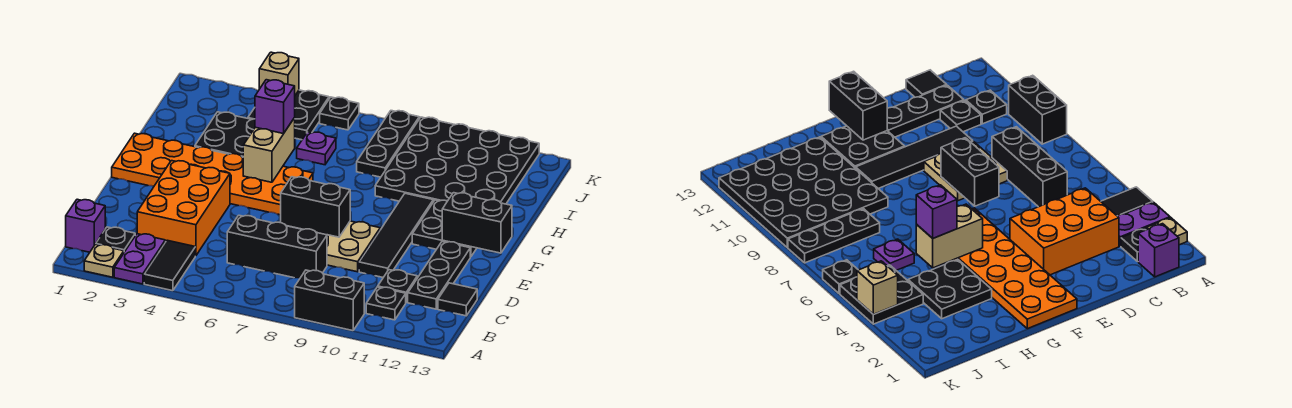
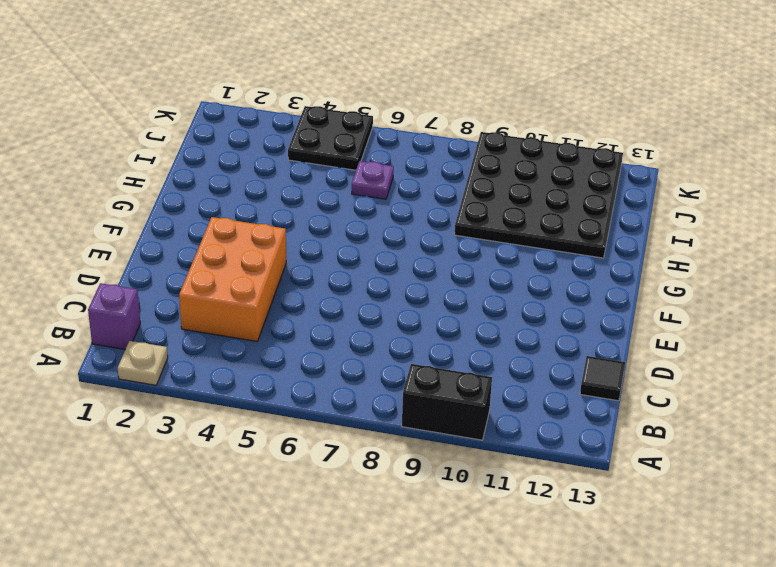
none -> purple 1x2 plate [114,234,165,284]
none -> black 1x2 tile [144,240,195,291]
none -> black 1x1 plate [96,227,135,252]

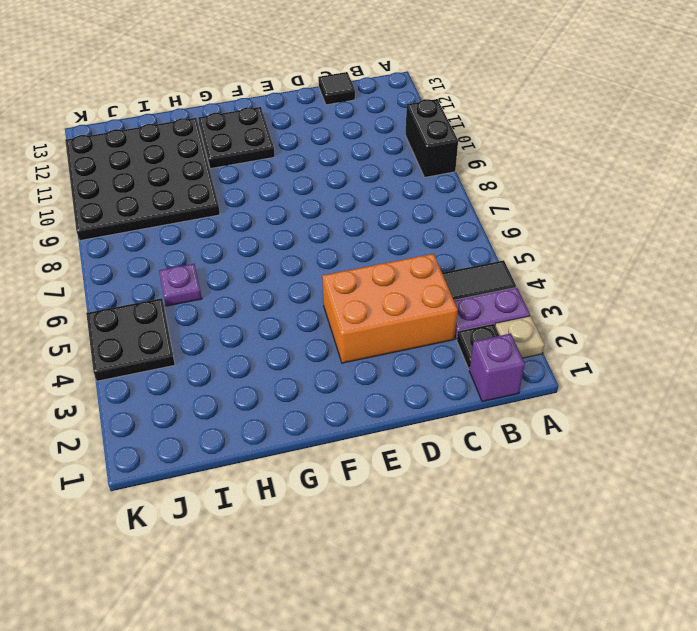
none -> black 1x1 plate [366,287,406,320]
none -> black 1x3 brick [227,215,327,278]
none -> black 1x1 plate [378,270,417,302]

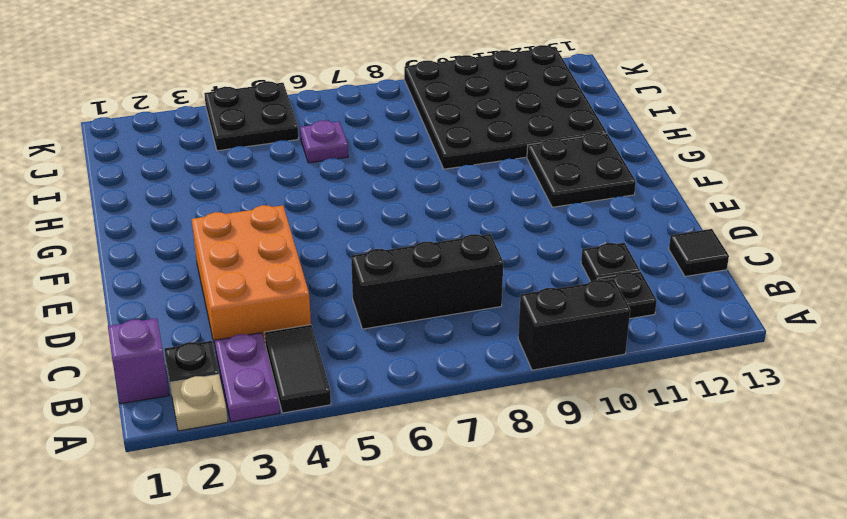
none -> black 1x3 plate [408,242,470,309]
none -> tan 2x2 plate [321,221,380,272]
none -> black 1x4 tile [359,193,433,277]

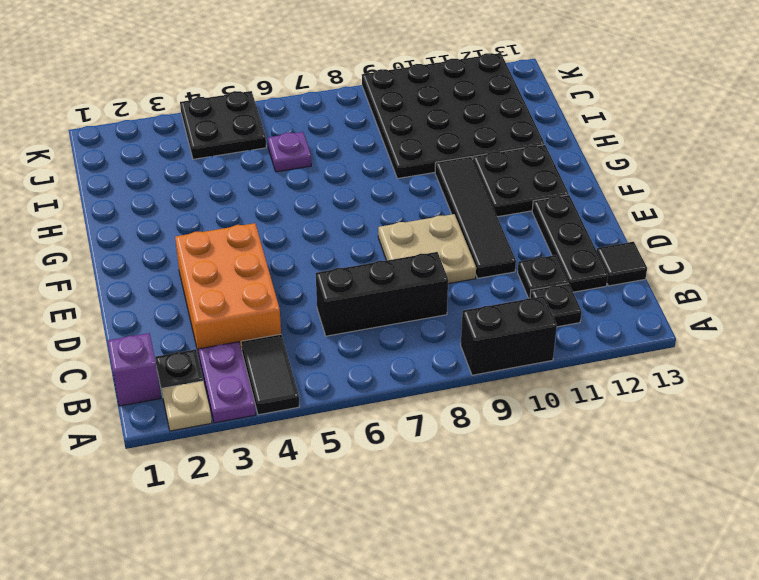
none -> orange 2x6 plate [112,133,313,215]
none -> black 2x2 plate [195,112,255,157]
none -> black 1x3 plate [357,111,419,177]

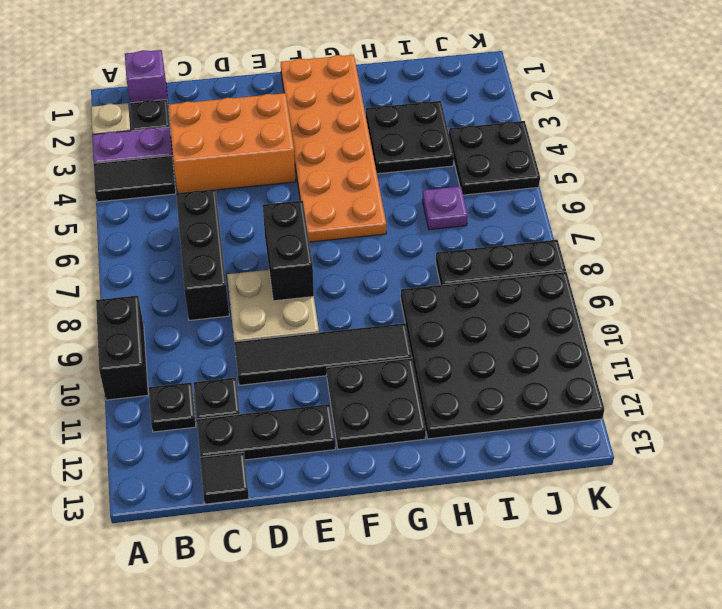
none -> black 1x1 plate [320,97,359,130]
none -> black 1x2 brick [442,193,512,253]
none -> tan 1x2 brick [243,118,295,182]

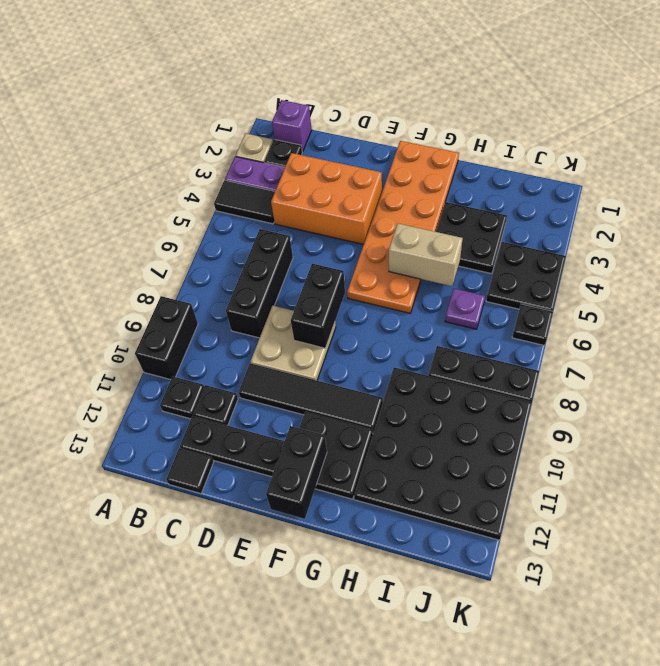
none -> tan 1x1 brick [259,52,299,95]
none -> purple 1x1 brick [255,80,295,134]

